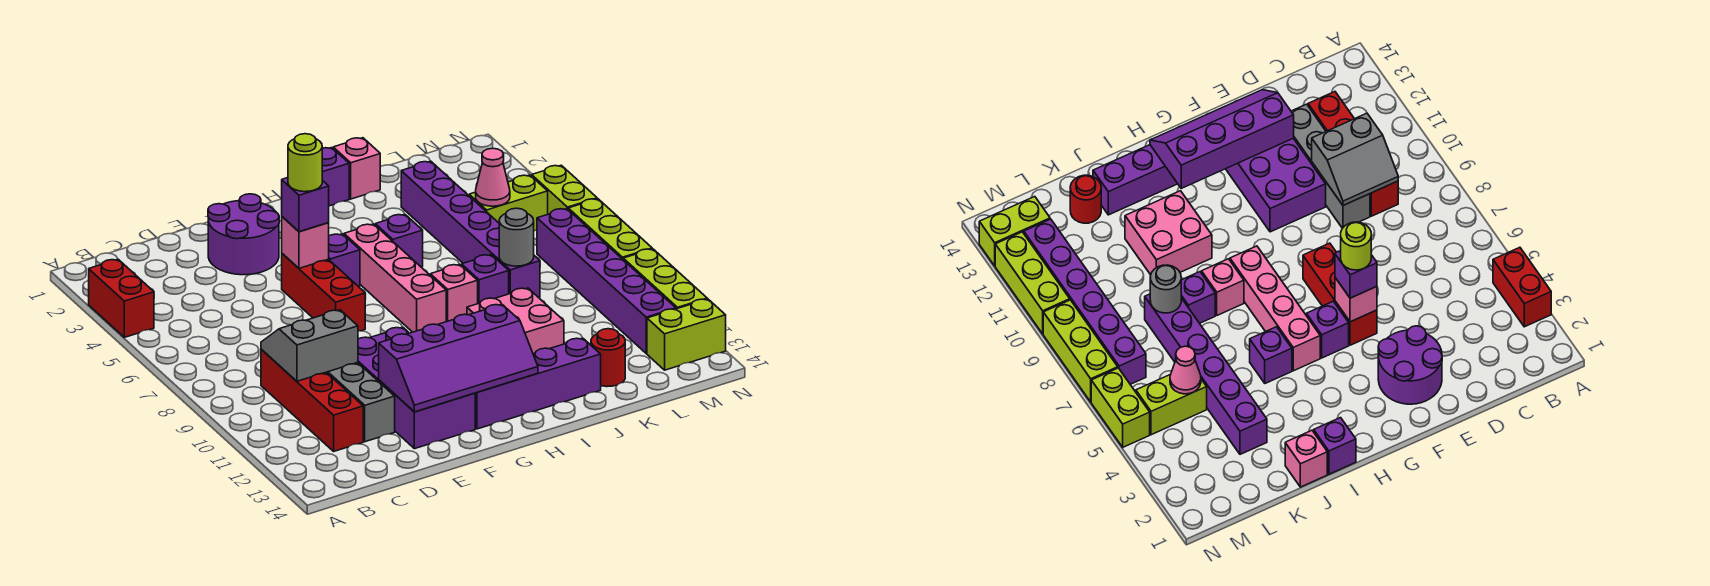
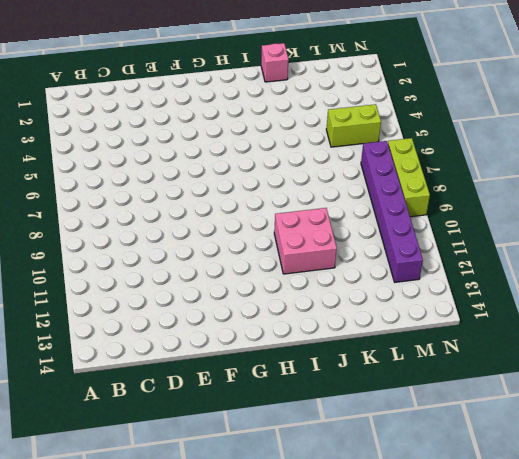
none -> red 1x2 brick [89,259,154,337]
none -> red 1x4 brick [261,350,363,451]
none -> grey 1x4 brick [327,362,395,442]
none -> purple 2x2 round brick [208,194,279,275]

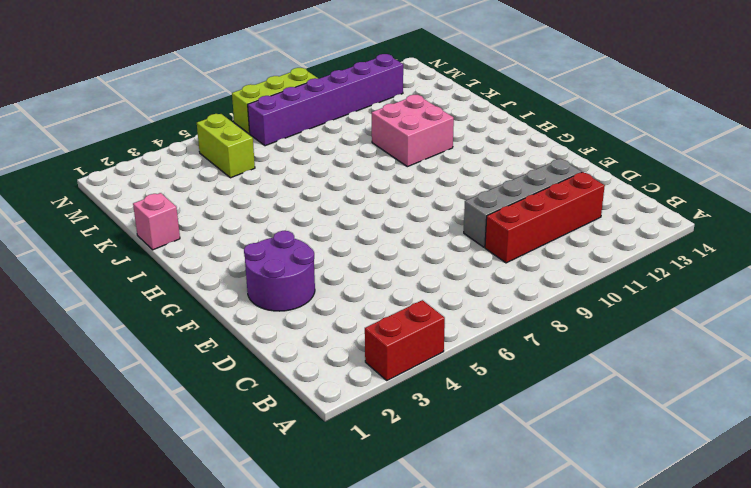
none -> purple 2x4 brick [358,327,475,449]
none -> red 1x3 brick [282,254,365,331]
none -> purple 1x1 brick [329,234,360,287]
none -> purple 1x4 brick [475,338,601,429]

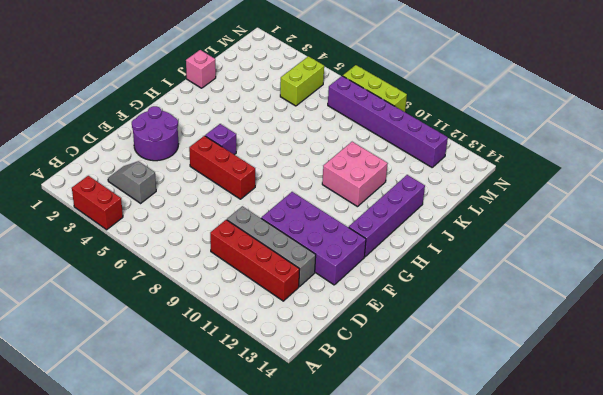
grey 1x2 slope [108,161,156,203] -> none
none -> pink 1x4 brick [344,224,446,332]
none -> purple 1x1 brick [322,148,349,206]
none -> purple 1x1 brick [375,214,423,267]
none -> pink 1x1 brick [430,264,478,322]

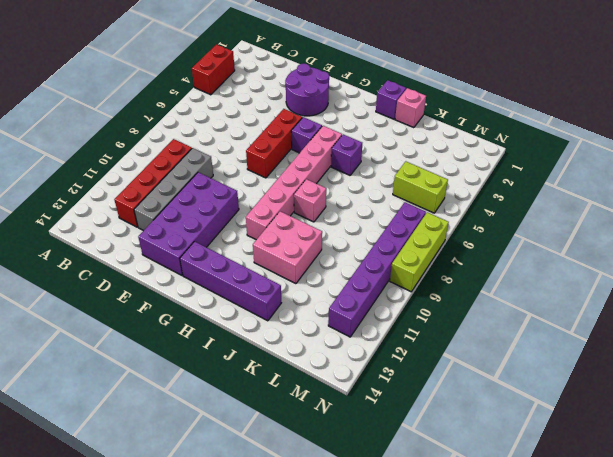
pink 1x6 brick [246,126,342,240] -> pink 1x4 brick [344,224,446,332]
none -> purple 1x1 brick [462,255,509,304]
none -> purple 1x6 brick [401,161,540,298]
none -> red 1x1 round brick [591,329,625,387]
none -> lime 1x2 brick [647,299,726,370]

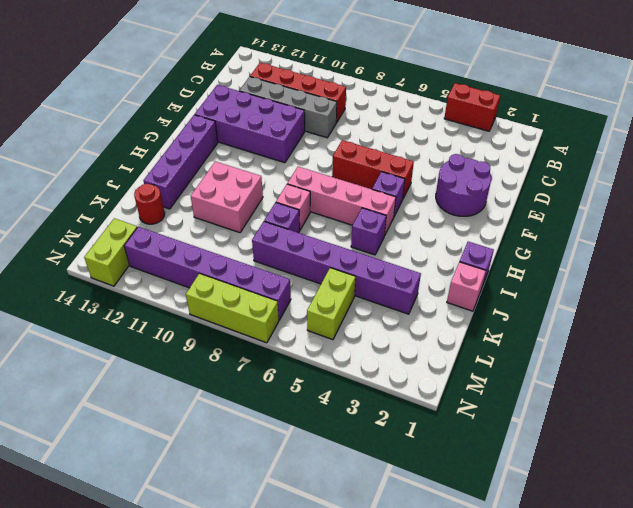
none -> lime 1x2 brick [532,165,597,214]
none -> lime 1x3 brick [623,249,707,309]
none -> grey 2x2 slope [261,310,358,381]
none -> purple 2x4 slope [379,304,538,412]

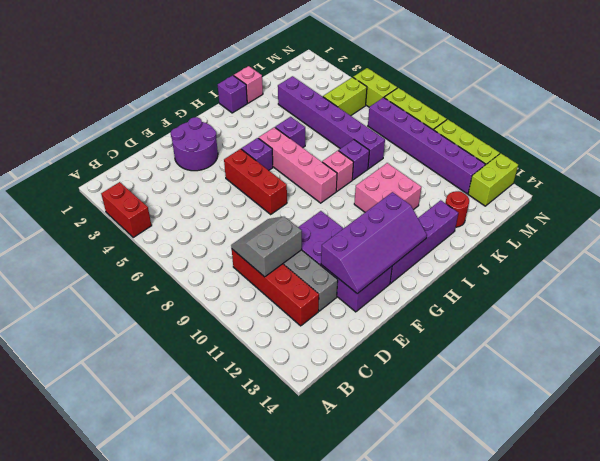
none -> pink 1x1 brick [282,217,329,268]
none -> grey 1x1 round brick [499,208,534,266]
none -> pink 1x1 cone [476,148,510,206]
none -> purple 1x1 brick [282,178,329,232]

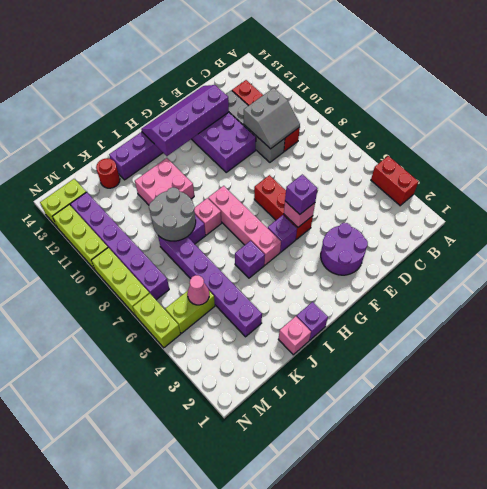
grey 2x2 round brick [149,187,196,241] -> grey 1x1 round brick [499,208,534,266]
none -> lime 1x1 round brick [288,134,322,192]

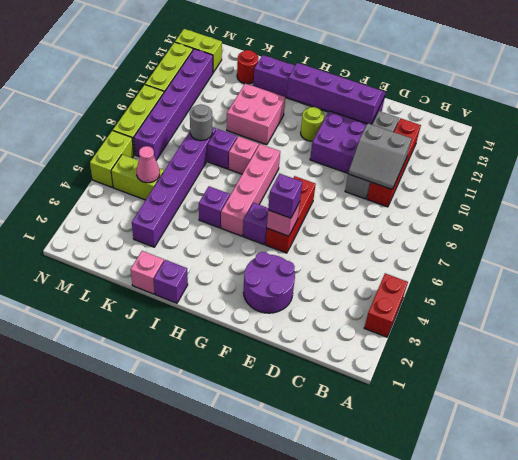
lime 1x1 round brick [301,107,324,141] -> lime 1x1 round brick moved to [288,134,322,192]

